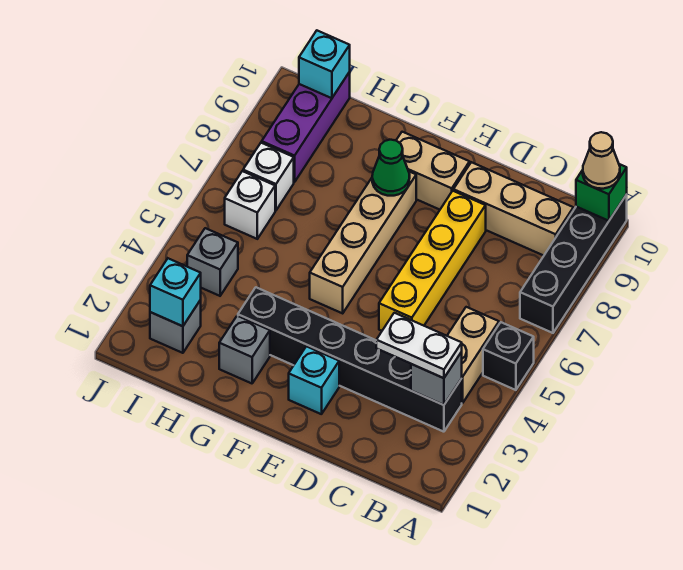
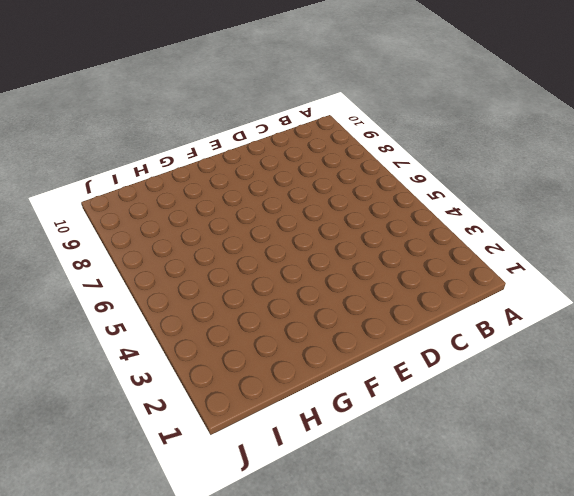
none -> black 1x1 brick [483,322,534,390]
none -> black 1x4 brick [520,195,627,333]
none -> black 1x6 brick [238,287,462,432]

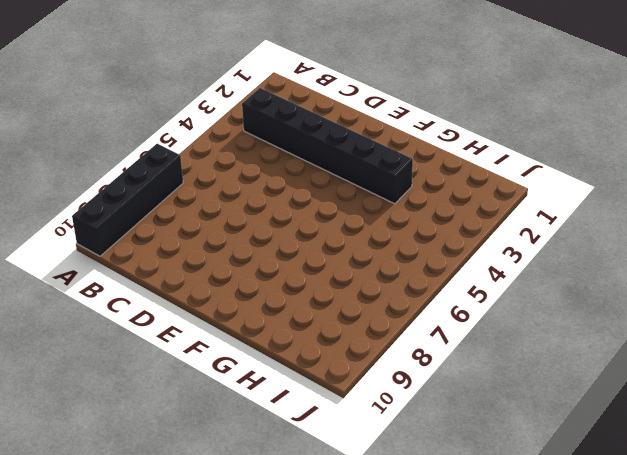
none -> black 1x1 brick [483,322,534,390]
none -> tan 1x2 brick [447,307,499,403]
none -> tan 1x3 brick [453,162,573,256]

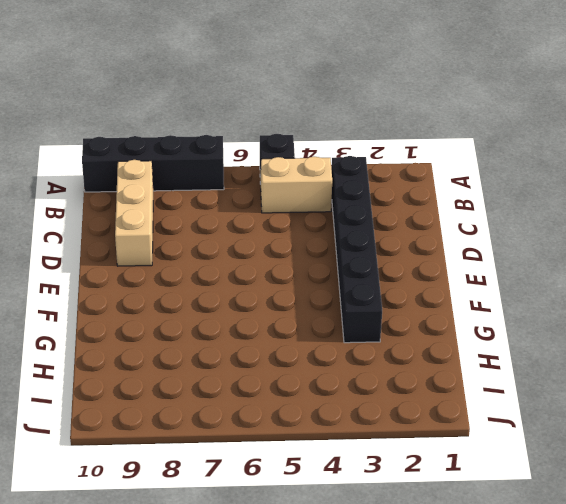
none -> yellow 1x4 brick [379,191,486,331]
none -> cyan 1x1 brick [289,346,339,414]
none -> tan 1x2 brick [396,132,470,210]

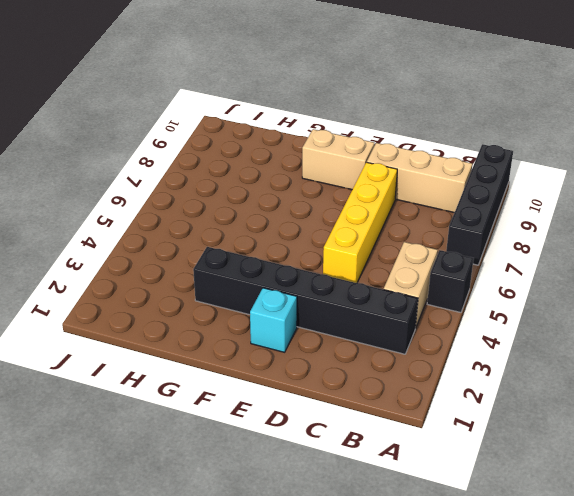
none -> tan 1x4 brick [310,172,416,313]
none -> grey 1x1 brick [219,316,270,383]
none -> grey 1x1 brick [150,300,201,353]

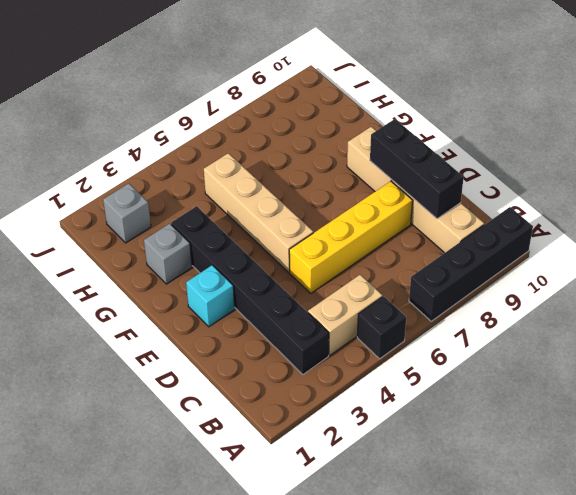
black 1x3 brick [370,119,464,219] -> none
tan 1x4 brick [204,153,313,272] -> tan 1x4 brick turned to [310,172,416,313]
none -> grey 1x1 brick [187,228,238,296]
none -> white 1x1 brick [225,171,275,239]
none -> white 1x1 brick [243,143,294,210]

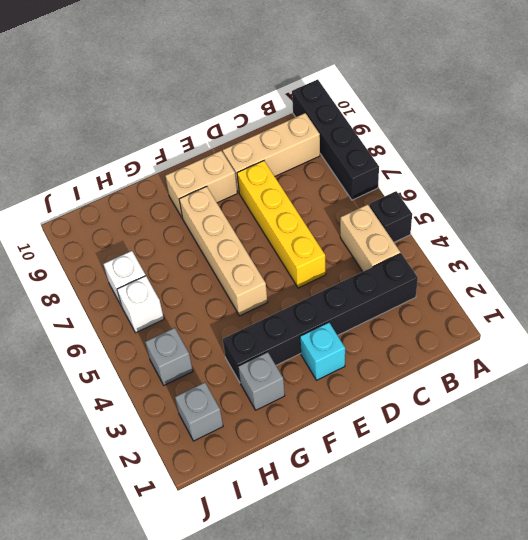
none -> purple 1x3 brick [262,72,350,182]
none -> green 1x1 brick [576,164,627,221]
none -> grey 1x1 brick [411,352,462,405]

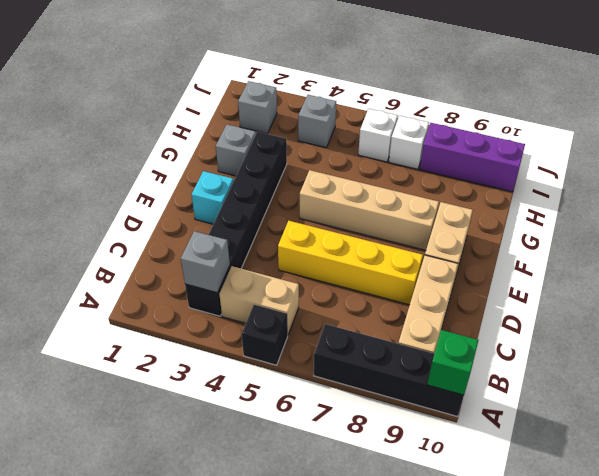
none -> green 1x1 cone [372,140,410,196]
none -> cyan 1x1 brick [150,258,201,326]
none -> cyan 1x1 brick [299,31,350,98]

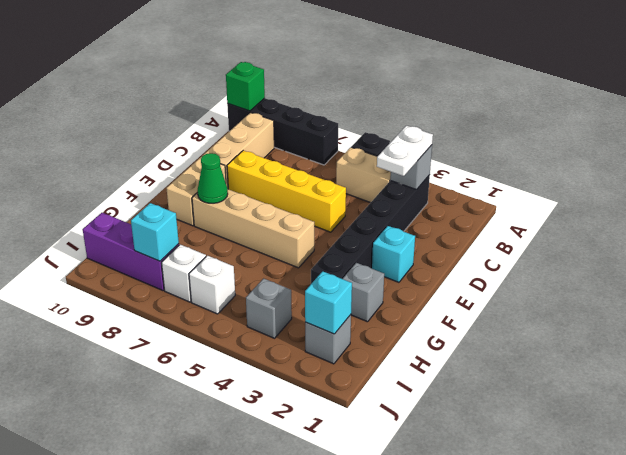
cyan 1x1 brick [131,203,179,261] -> cyan 1x1 brick moved to [299,31,350,98]
none -> tan 1x1 cone [583,132,620,189]

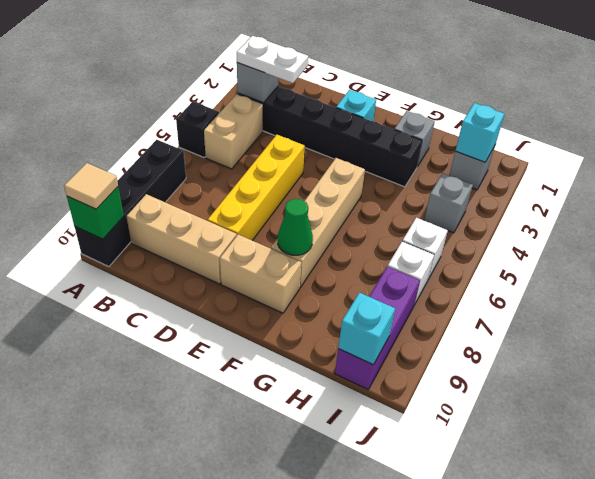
tan 1x1 tile [64,163,118,209] -> tan 1x1 cone [583,132,620,189]

